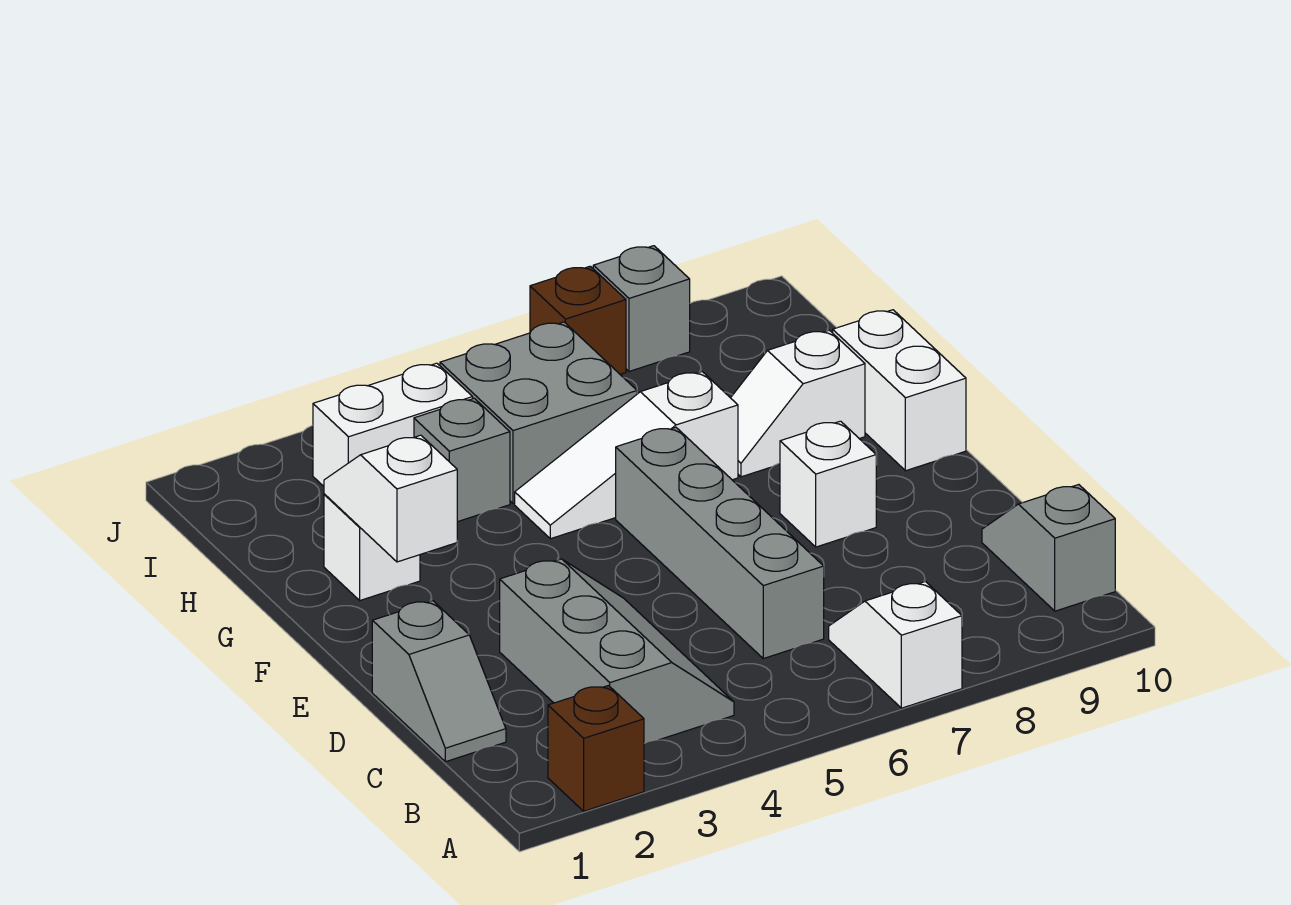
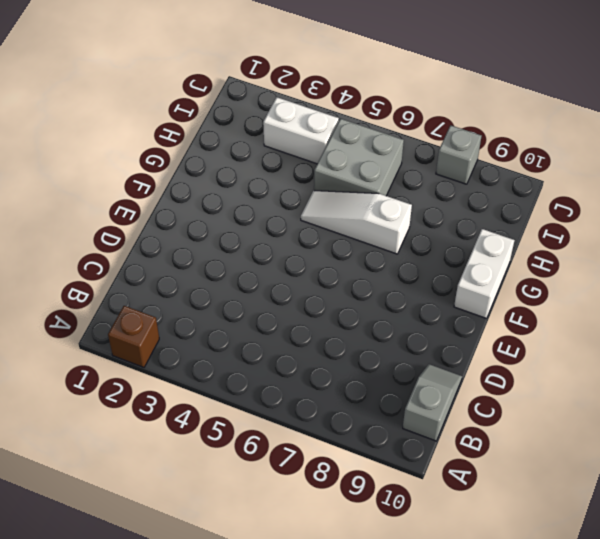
none -> white 1x2 slope [829,582,962,708]
none -> grey 2x3 slope [500,559,734,743]
none -> grey 1x2 slope [372,601,506,762]

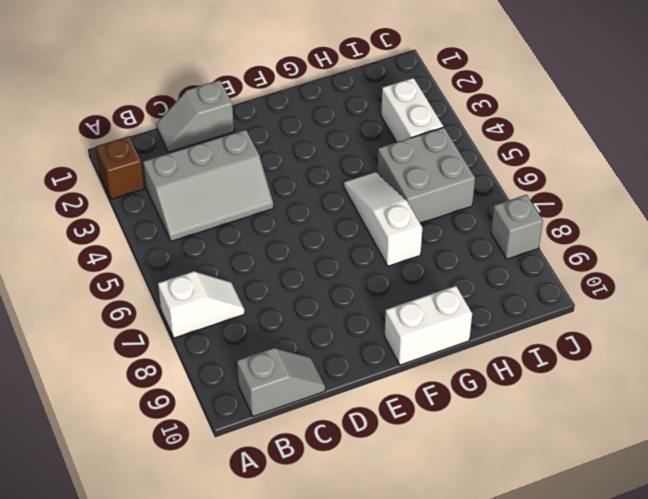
none -> grey 1x4 brick [616,427,824,659]
none -> white 1x1 brick [780,421,876,547]
none -> white 1x1 brick [324,494,420,600]

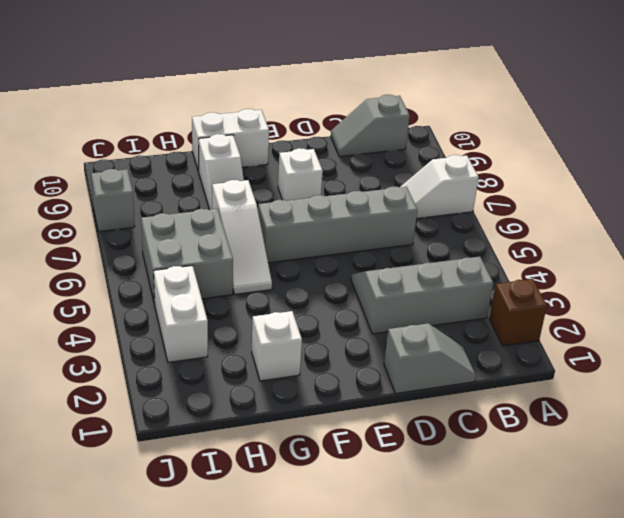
none -> grey 1x1 brick [414,398,510,522]
none -> brown 1x1 brick [530,266,626,374]
none -> white 1x2 slope [324,435,457,562]

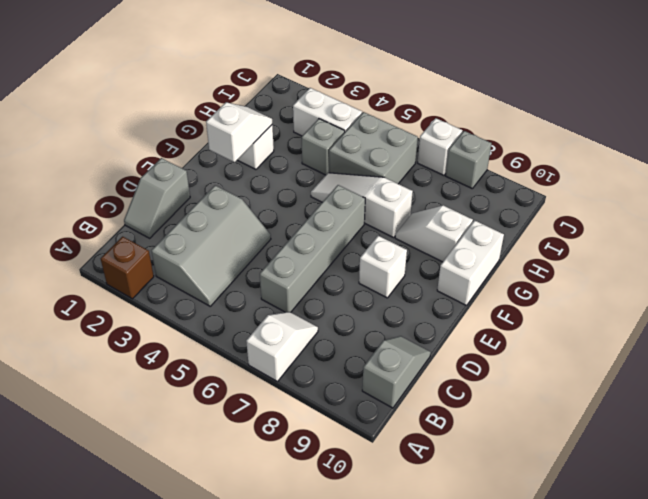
white 1x1 brick [418,118,463,175] -> brown 1x1 brick [530,266,626,374]

